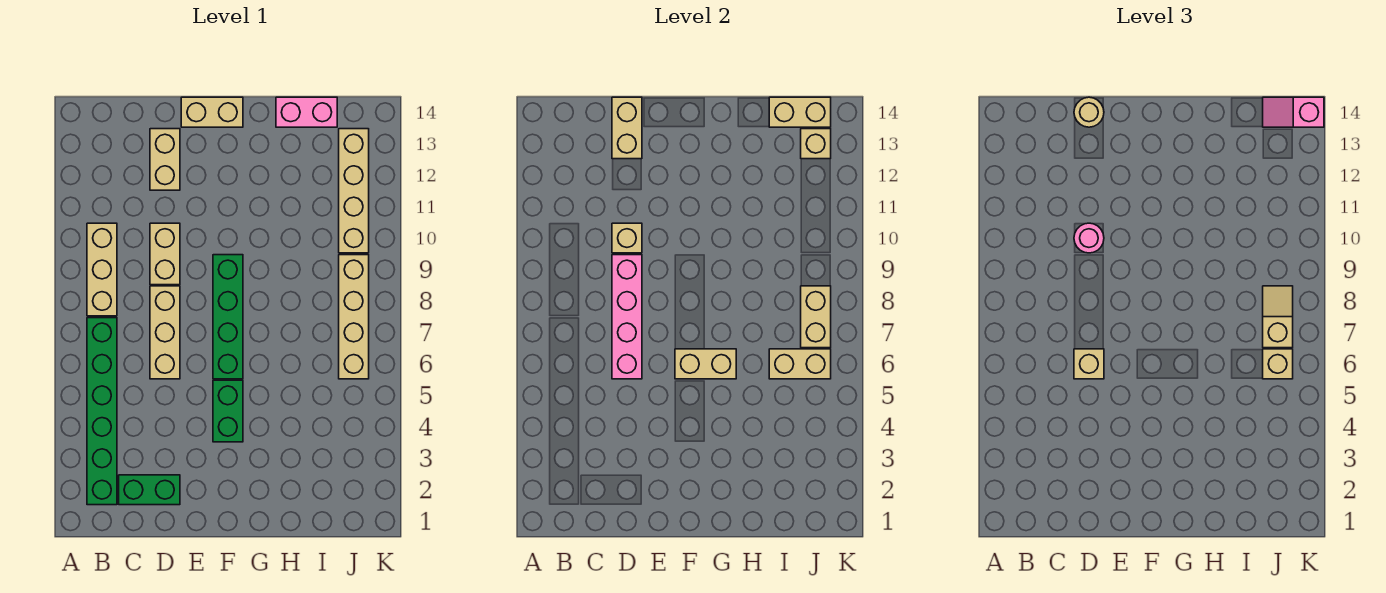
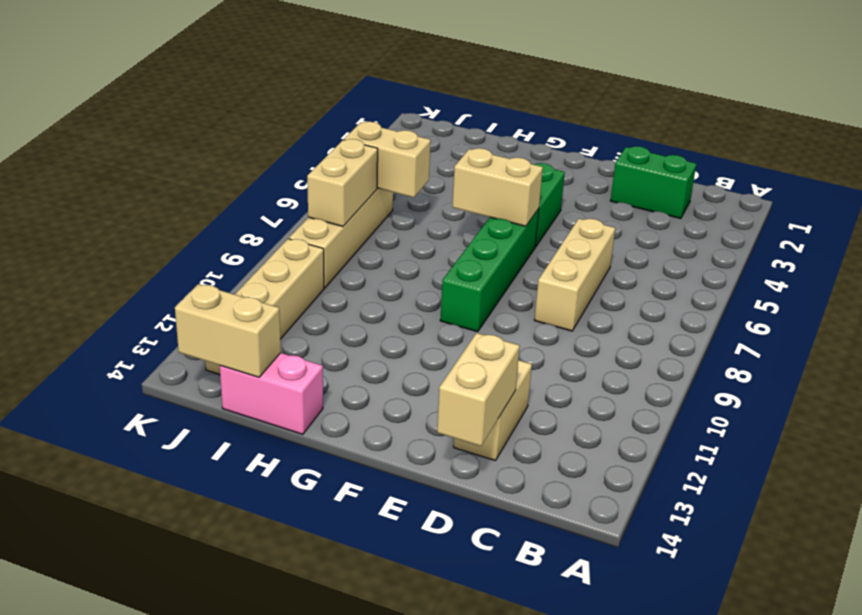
none -> green 1x6 brick [87,318,117,505]
none -> tan 1x3 brick [87,223,117,316]
none -> tan 1x2 brick [150,223,180,285]

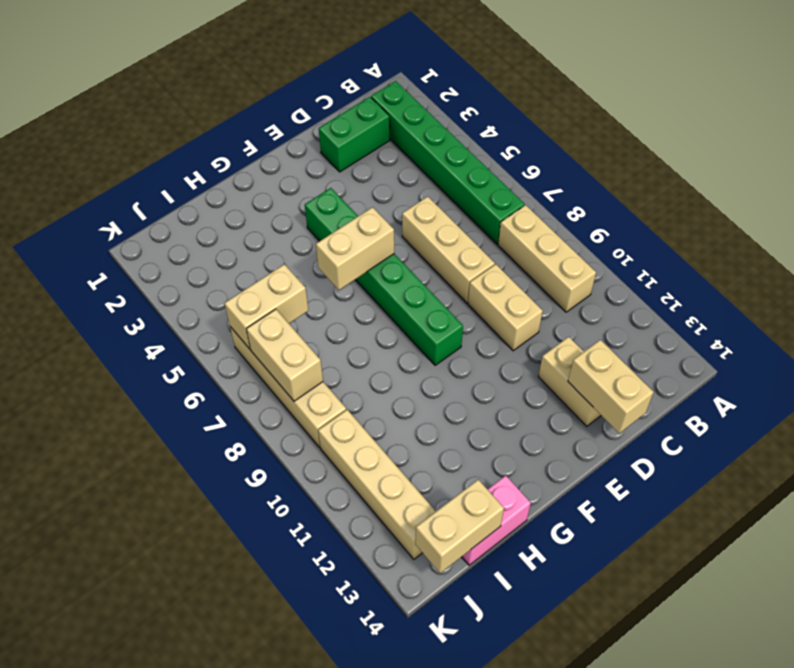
none -> tan 1x2 brick [181,97,243,127]
none -> pink 1x4 brick [612,255,642,379]
none -> tan 1x1 brick [612,223,642,253]

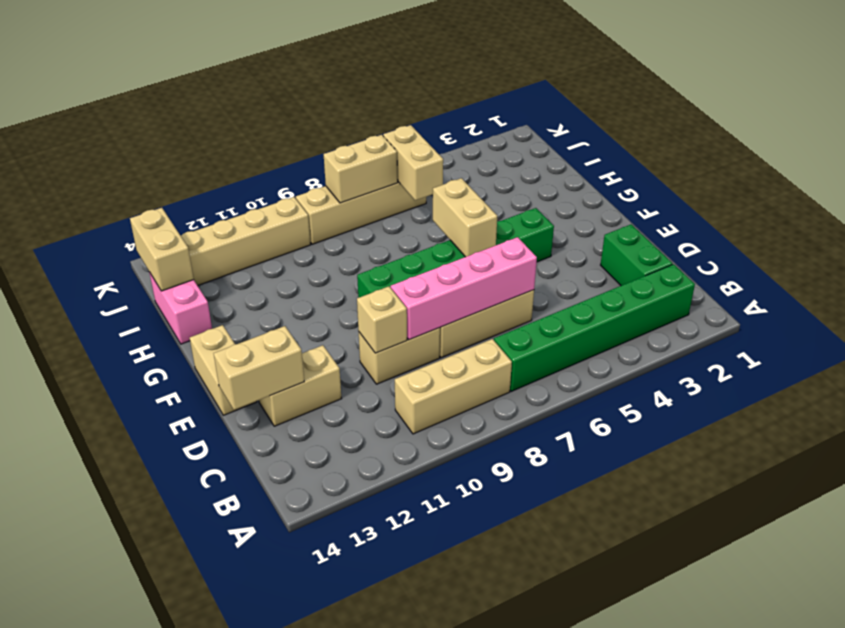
none -> tan 1x1 brick [801,129,831,159]
none -> tan 1x1 brick [1074,349,1104,379]
none -> pink 1x1 round brick [1074,223,1104,253]

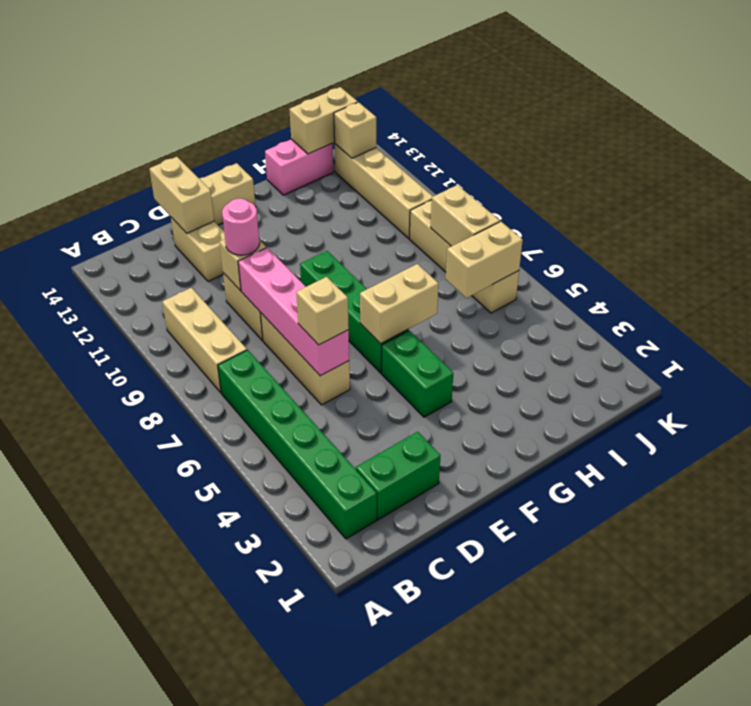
none -> tan 1x1 round brick [1074,97,1104,127]
none -> tan 1x1 brick [1263,349,1293,379]
none -> tan 1x2 slope [1263,286,1293,348]

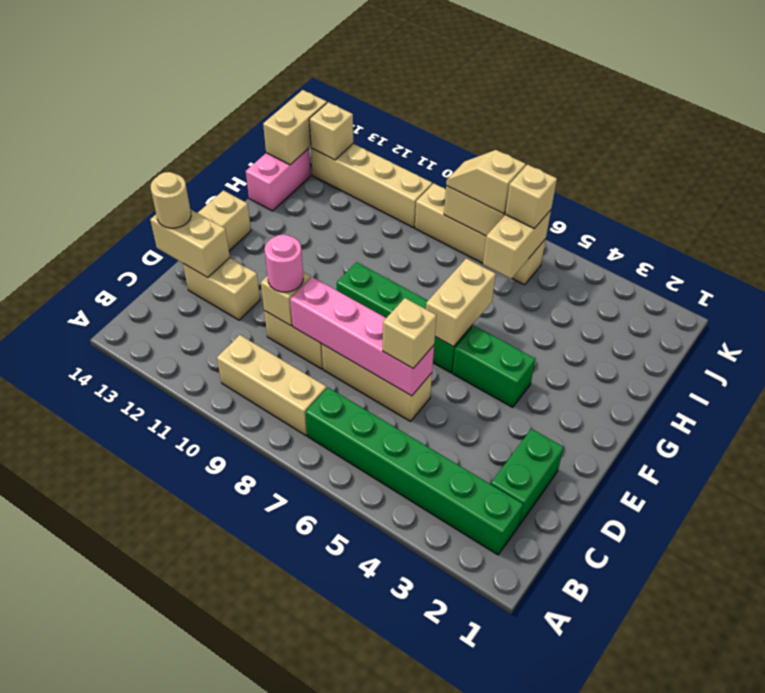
none -> pink 1x2 slope [1263,97,1324,127]

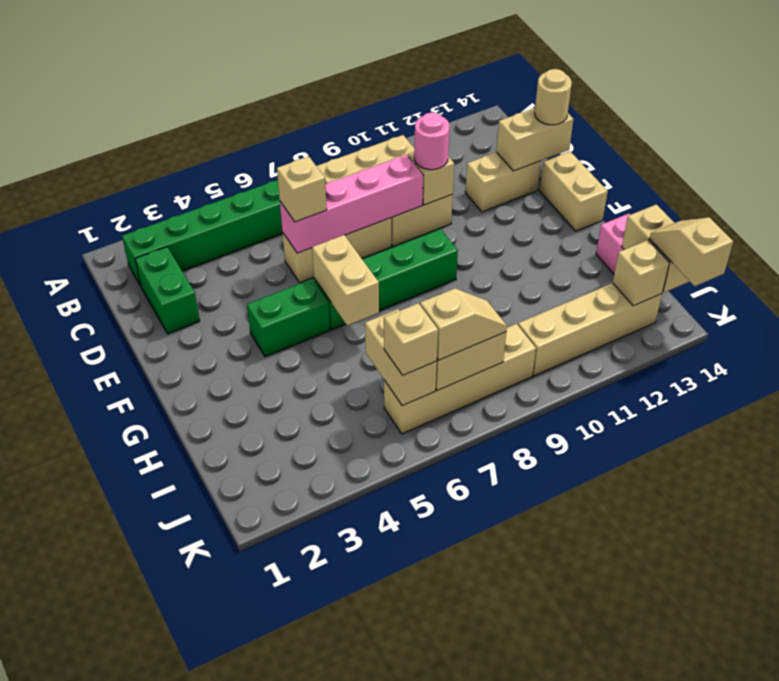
tan 1x2 slope [650,217,733,286] -> pink 1x2 slope [1263,97,1324,127]

